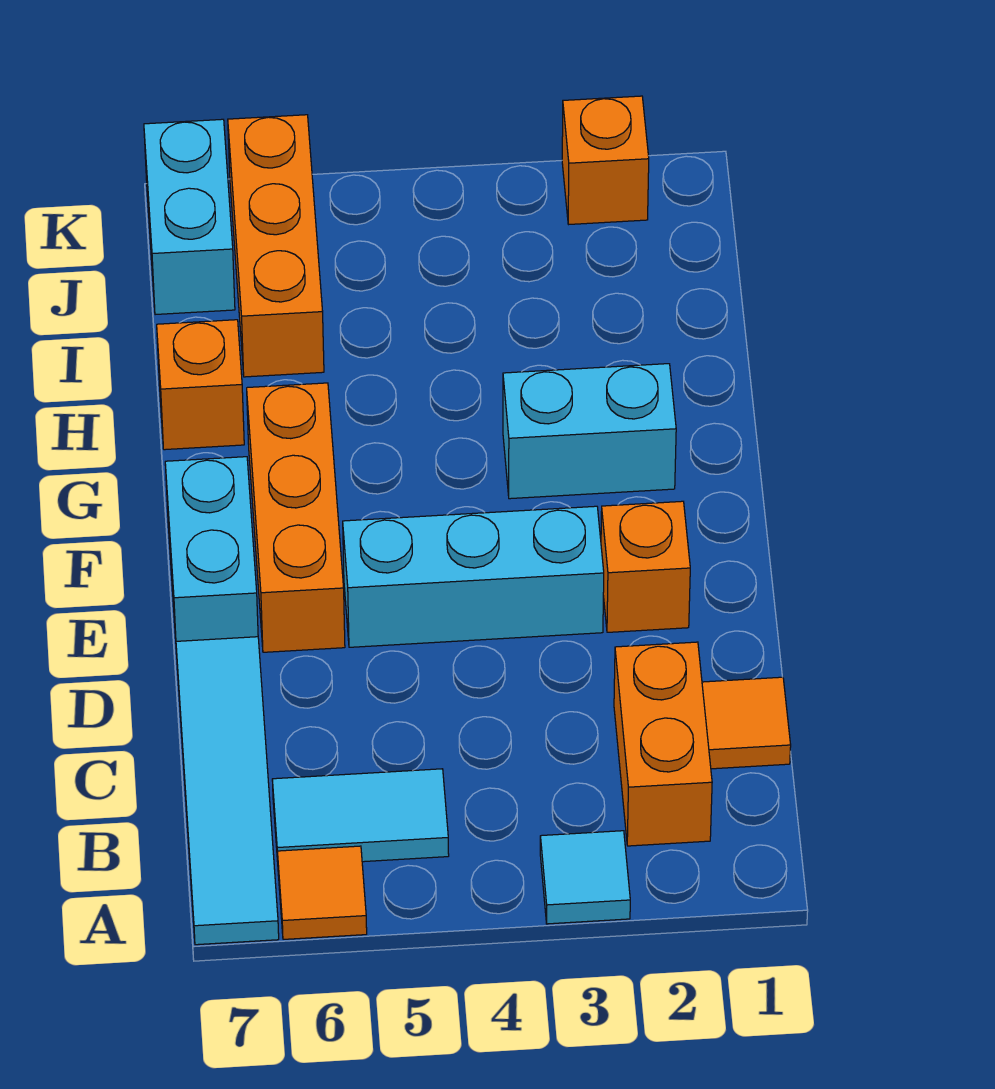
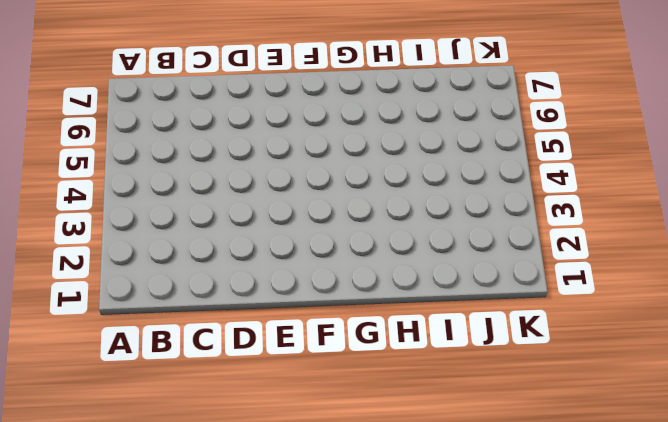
none -> cyan 1x1 tile [540,831,630,924]
none -> orange 1x1 tile [277,846,367,939]
none -> cyan 1x4 tile [176,637,279,945]

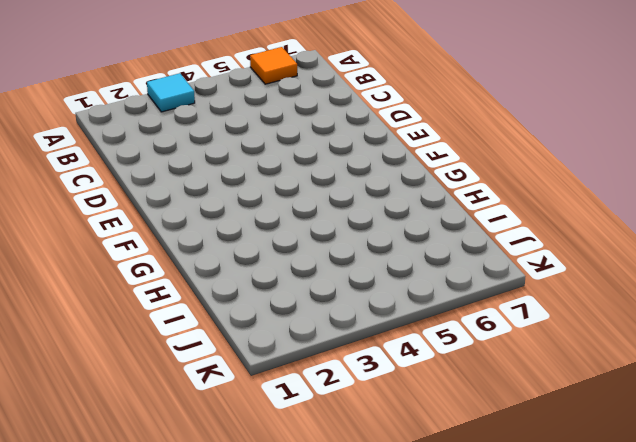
none -> cyan 1x4 tile [176,637,279,945]
none -> orange 1x2 brick [614,642,712,846]
none -> cyan 1x2 tile [272,769,449,862]

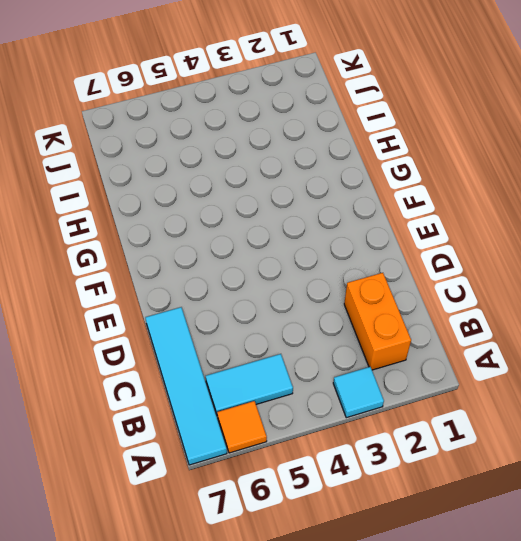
none -> orange 1x1 tile [702,677,791,769]
none -> orange 1x1 brick [601,501,690,632]
none -> cyan 1x3 brick [343,506,604,647]

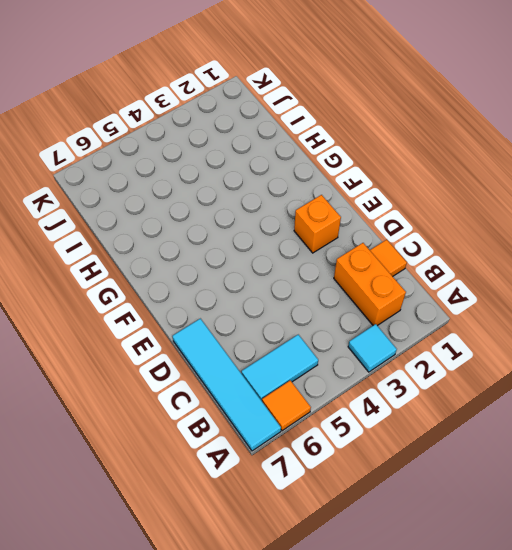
none -> cyan 1x3 brick [343,506,604,647]
none -> orange 1x3 brick [247,383,345,652]
none -> cyan 1x2 brick [165,457,258,654]

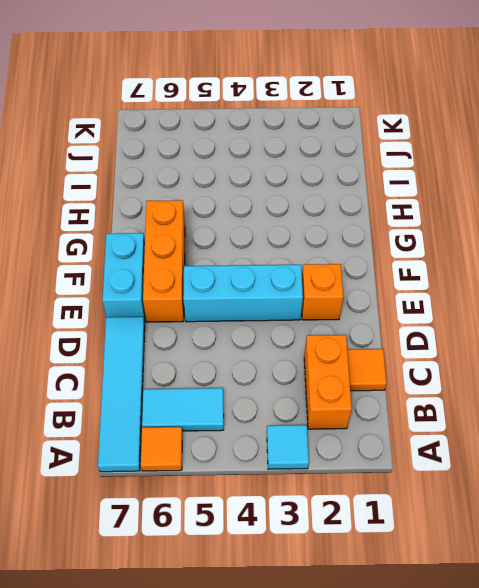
none -> cyan 1x2 brick [503,364,676,499]
none -> orange 1x1 brick [157,320,244,450]
none -> orange 1x3 brick [228,115,324,377]

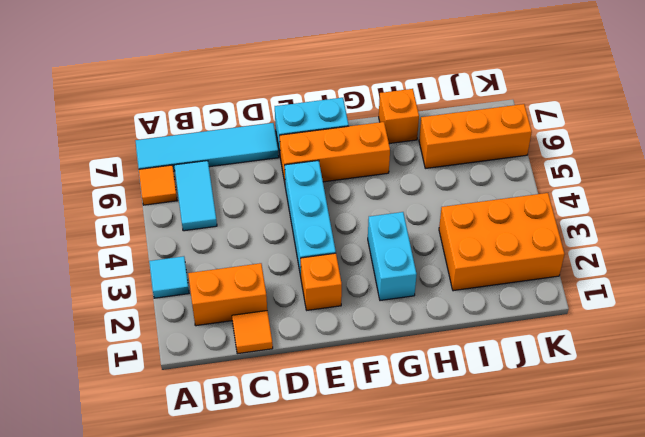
orange 2x3 brick [439,193,565,291] -> orange 1x1 brick [562,96,649,224]
none -> cyan 1x2 brick [144,119,235,315]

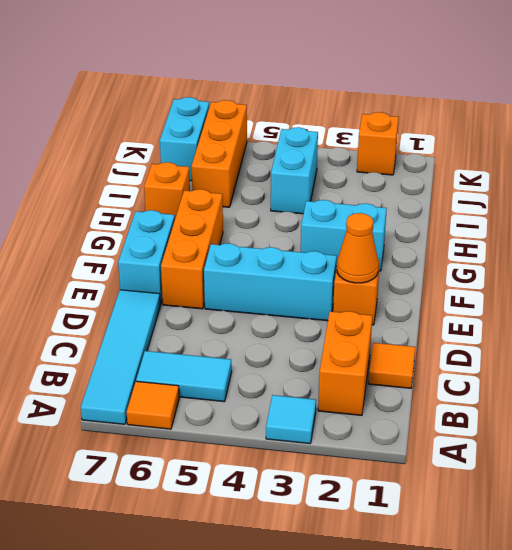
orange 1x1 cone [337,213,379,283] -> none
cyan 1x2 brick [271,127,318,214] -> none

